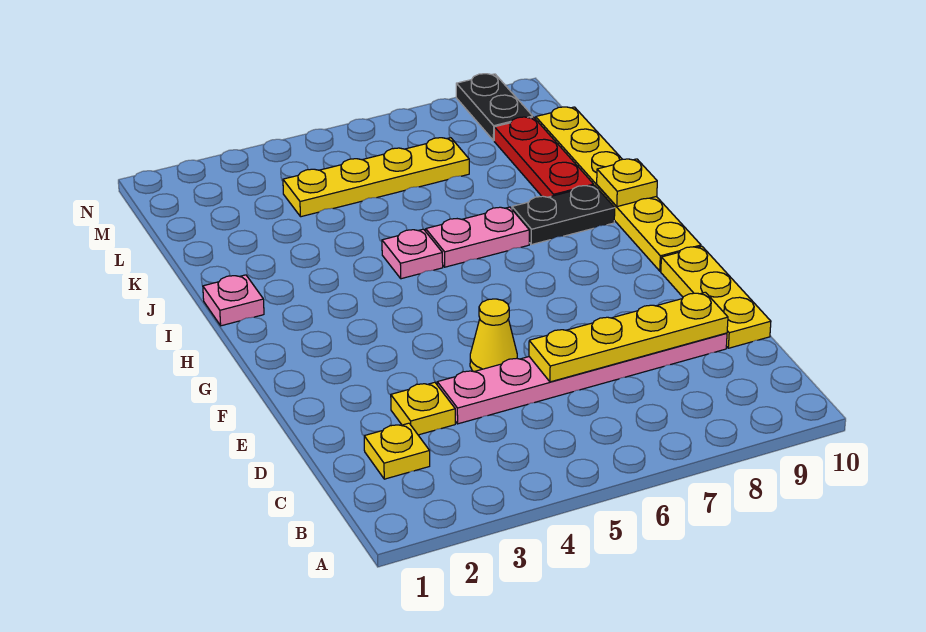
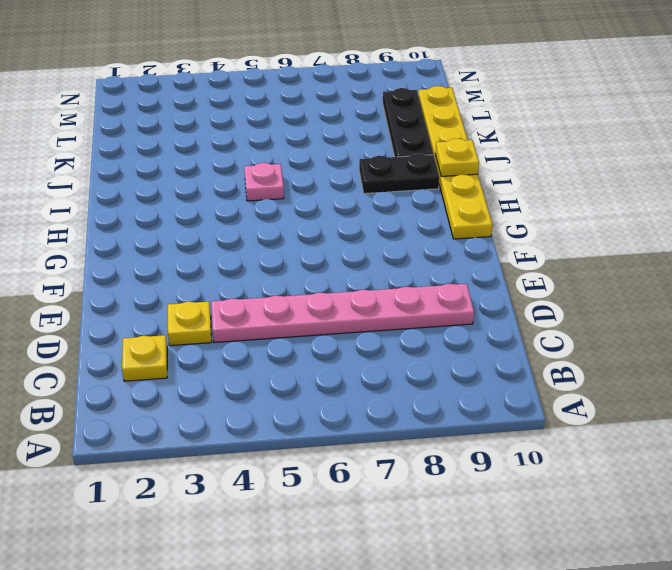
black 1x3 plate [383,88,433,157] -> red 1x3 plate [494,117,594,197]
none -> yellow 1x3 plate [661,246,771,348]
none -> yellow 1x1 cone [470,299,517,372]
none -> pink 1x1 plate [203,275,264,326]

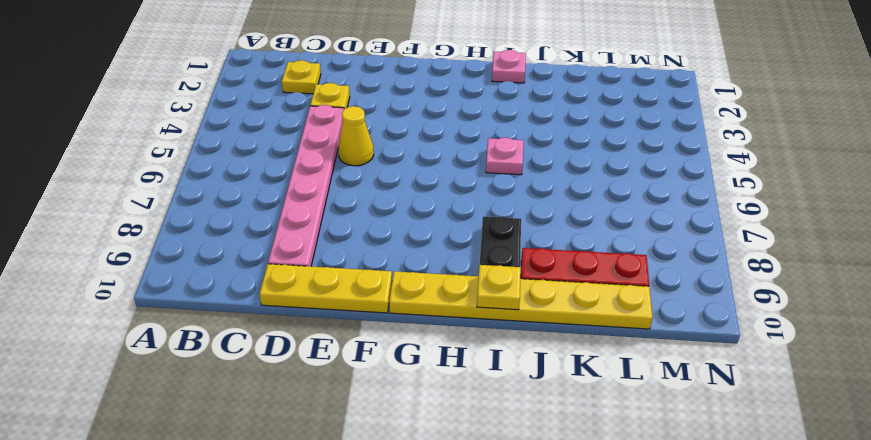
none -> pink 1x2 plate [426,207,529,267]
none -> yellow 1x4 plate [283,138,469,217]
none -> black 1x2 plate [456,74,533,141]

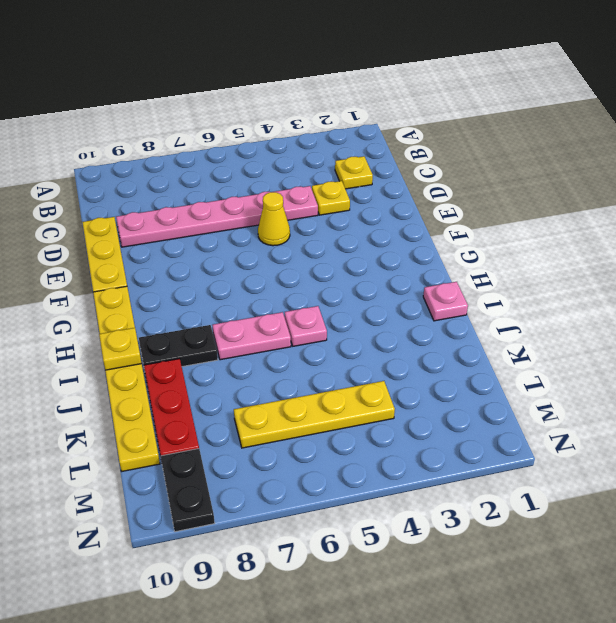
none -> yellow 1x4 plate [529,292,728,382]

